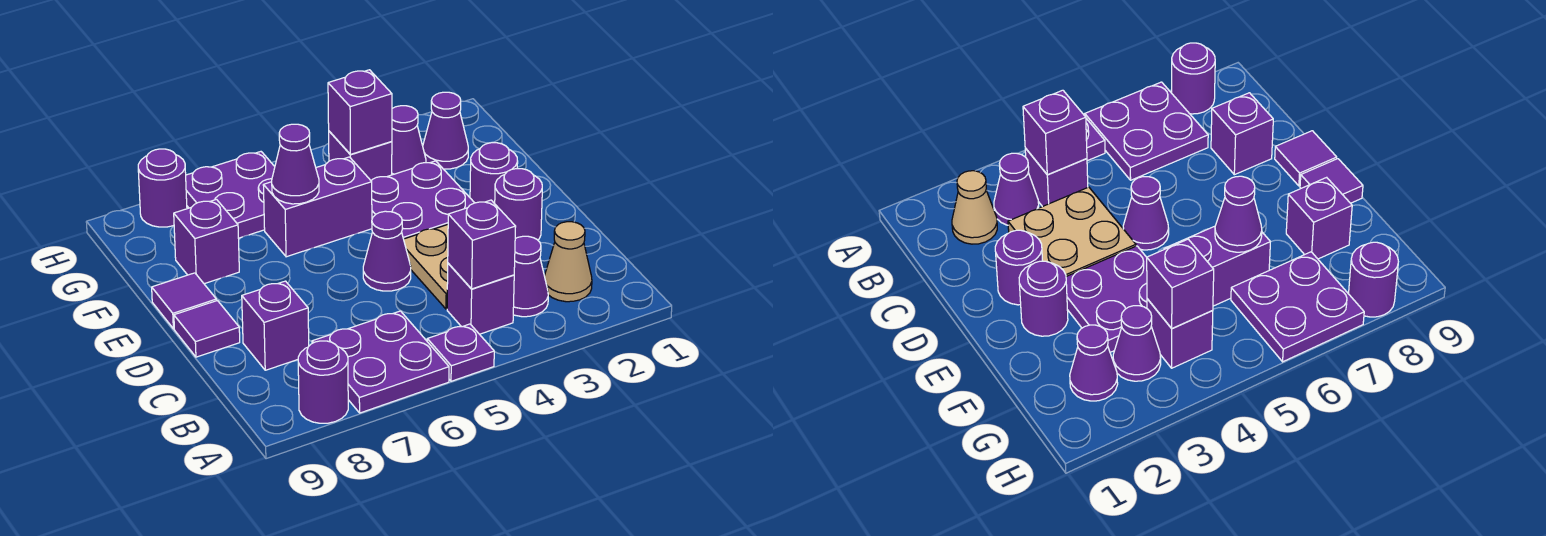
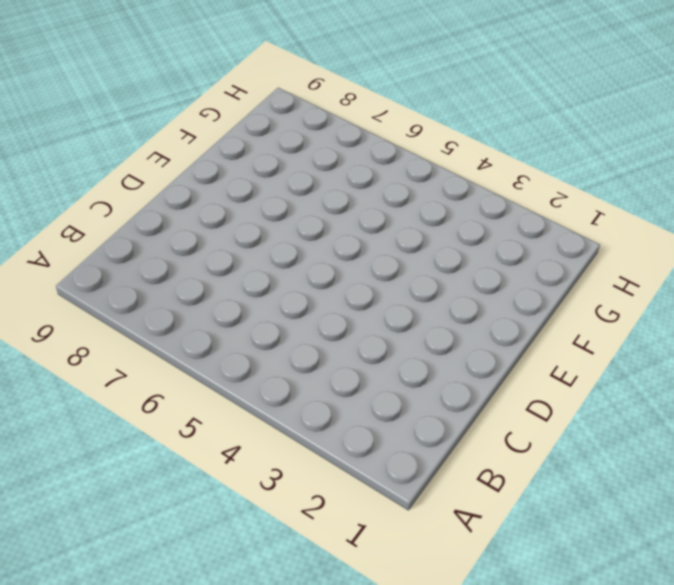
none -> purple 1x1 plate [427,324,494,381]
none -> purple 2x2 plate [312,311,449,413]
none -> purple 1x1 round brick [298,341,348,423]

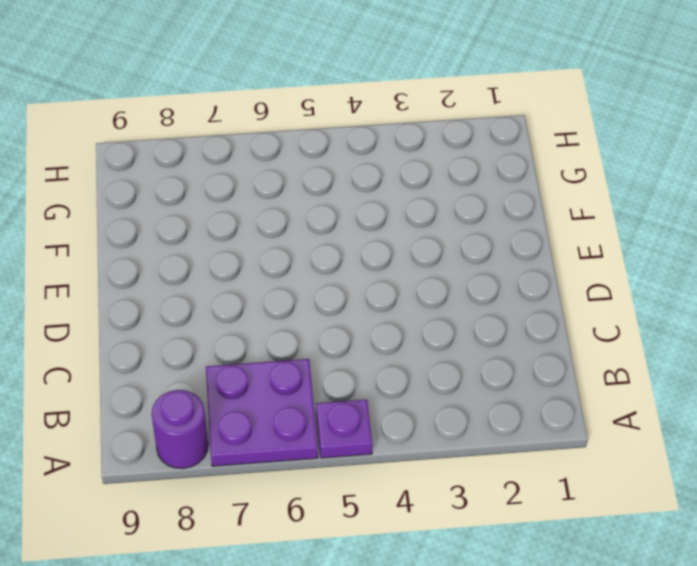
none -> tan 1x1 cone [544,222,592,302]
none -> purple 1x1 cone [513,236,548,317]
none -> purple 1x1 brick [447,263,514,334]

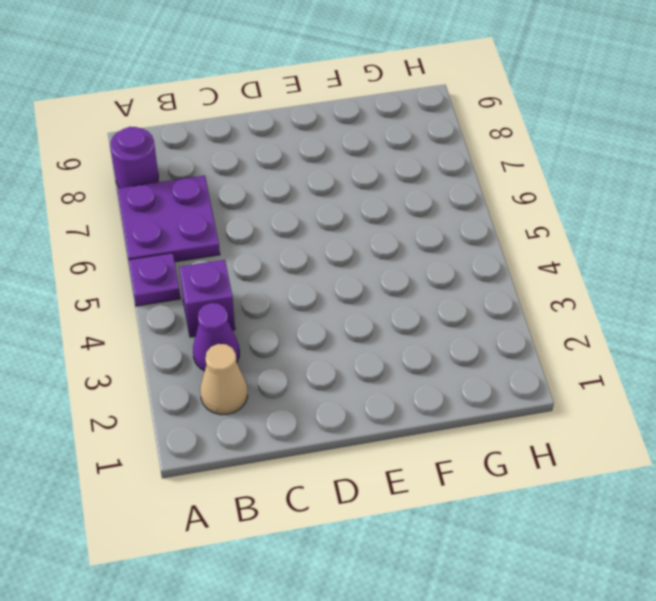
none -> tan 2x2 plate [404,225,448,309]
none -> purple 1x1 brick [242,281,309,370]
none -> purple 1x1 round brick [495,169,542,240]

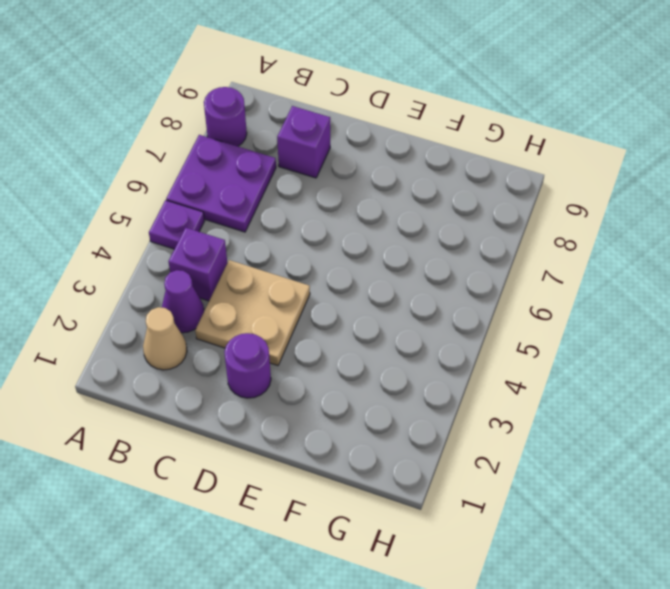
none -> purple 1x1 cone [363,211,411,291]
none -> purple 1x1 tile [174,301,240,357]
none -> purple 1x1 round brick [470,143,518,204]

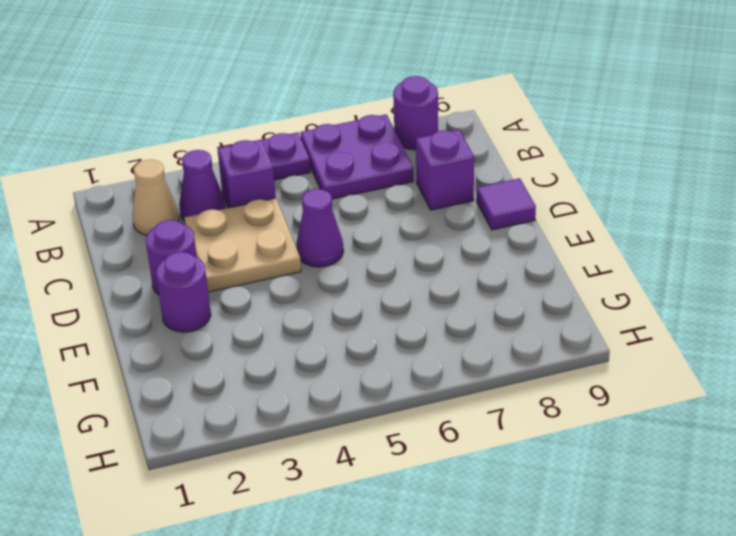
none -> purple 2x2 plate [371,161,474,239]
none -> purple 1x1 tile [152,273,216,329]
none -> purple 1x2 brick [263,157,372,257]

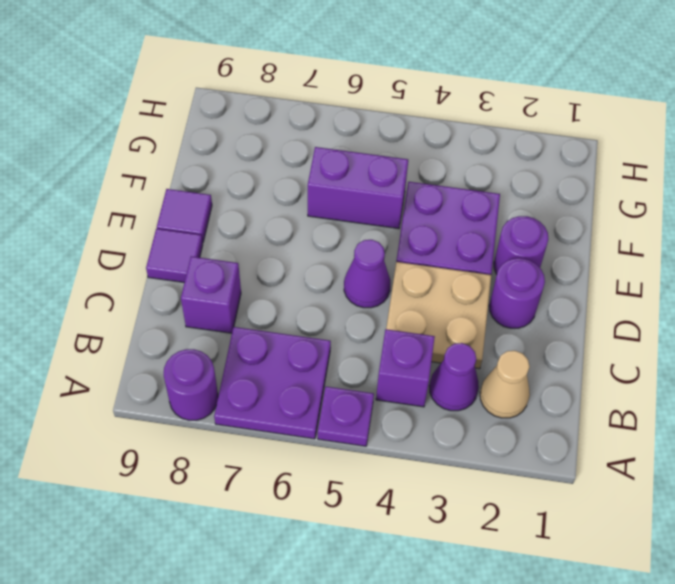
none -> purple 1x1 brick [174,199,239,284]
none -> purple 1x1 cone [423,92,468,169]
none -> purple 1x1 cone [392,106,426,175]

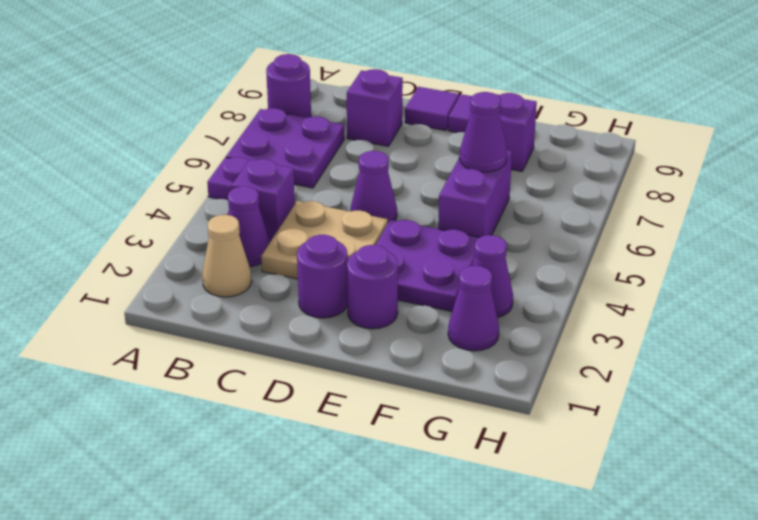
none -> purple 1x1 brick [329,131,392,180]
none -> purple 2x2 plate [186,152,275,238]
none -> purple 1x1 round brick [138,149,187,227]

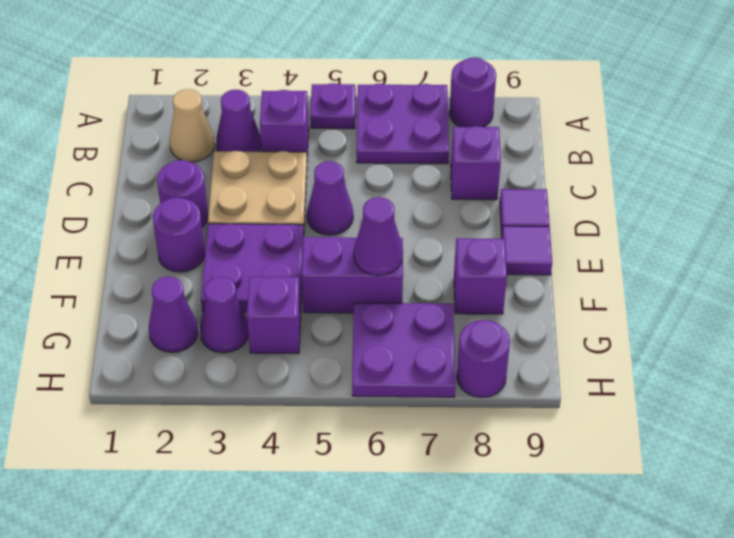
none -> purple 1x1 brick [448,200,516,289]
none -> purple 1x1 brick [328,70,392,154]

